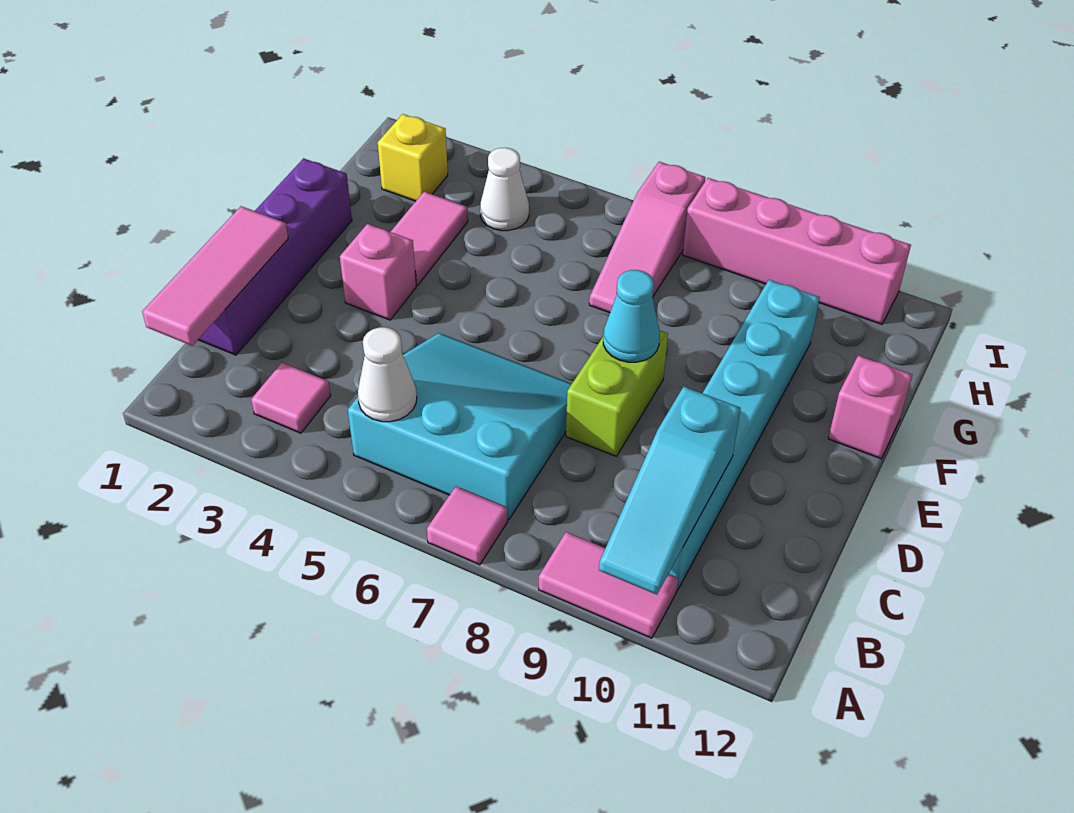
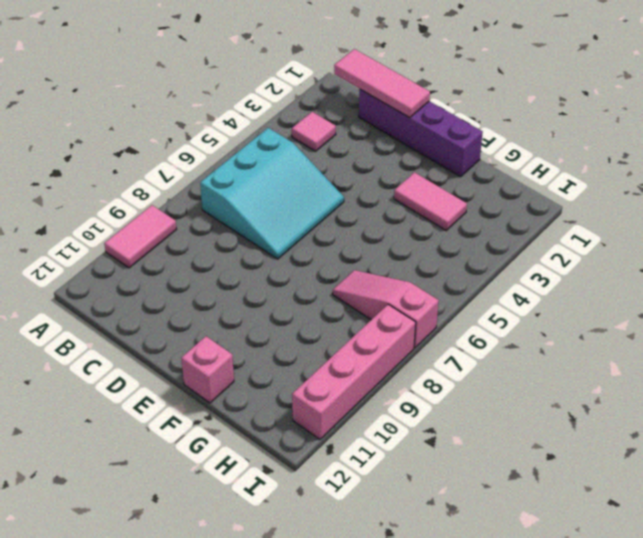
none -> pink 1x1 tile [427,487,508,565]
none -> cyan 1x6 brick [669,280,820,590]
none -> lime 1x2 brick [566,330,668,456]

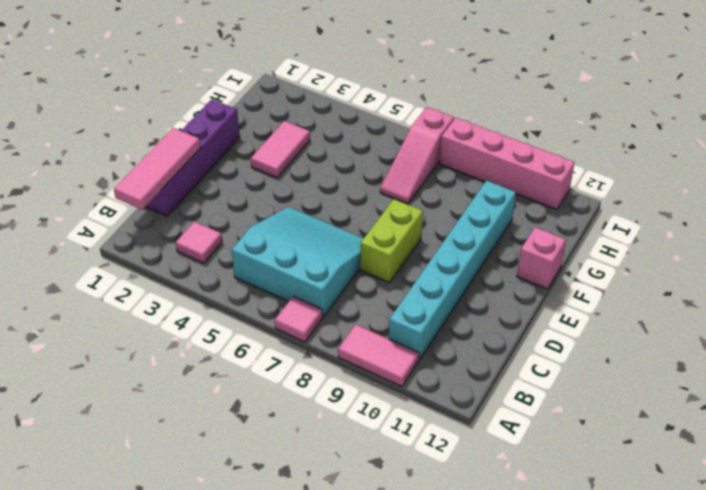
none -> pink 1x1 brick [340,224,416,320]
none -> yellow 1x1 brick [378,114,448,201]
none -> white 1x1 cone [480,148,529,231]

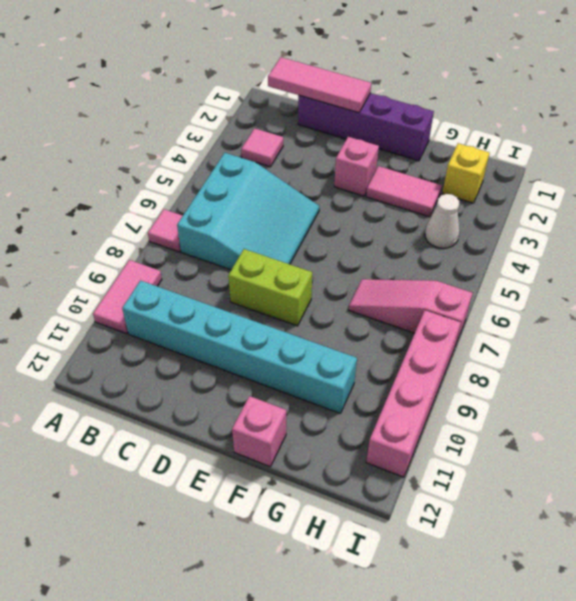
none -> cyan 1x3 slope [599,387,740,595]
none -> white 1x1 cone [358,327,417,422]
none -> cyan 1x1 cone [603,270,660,362]

